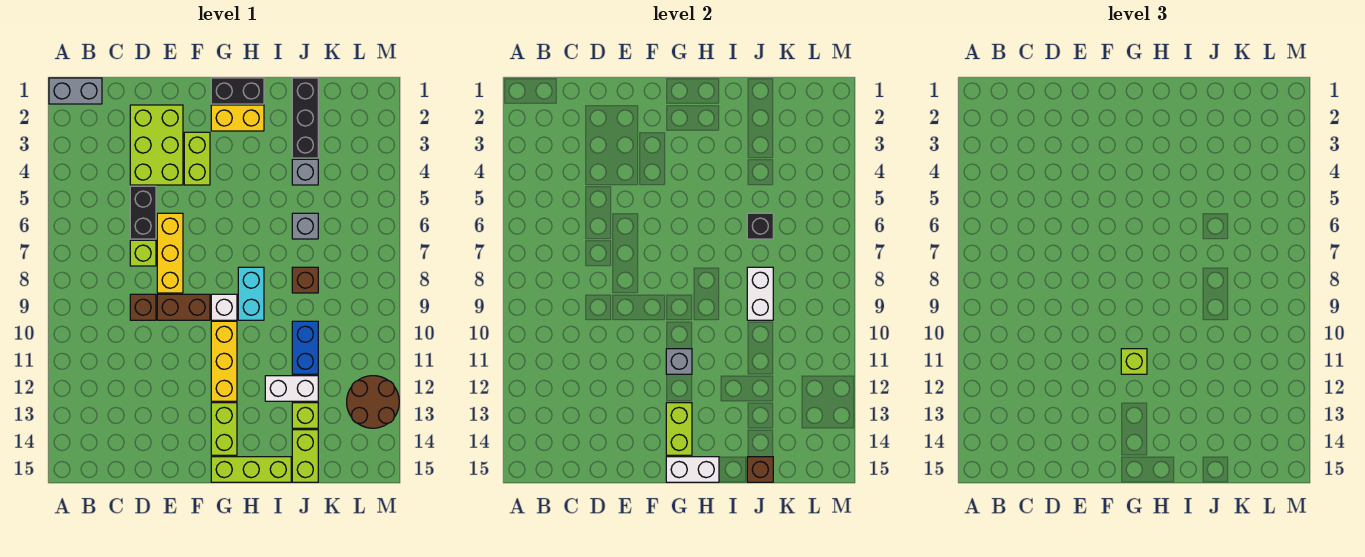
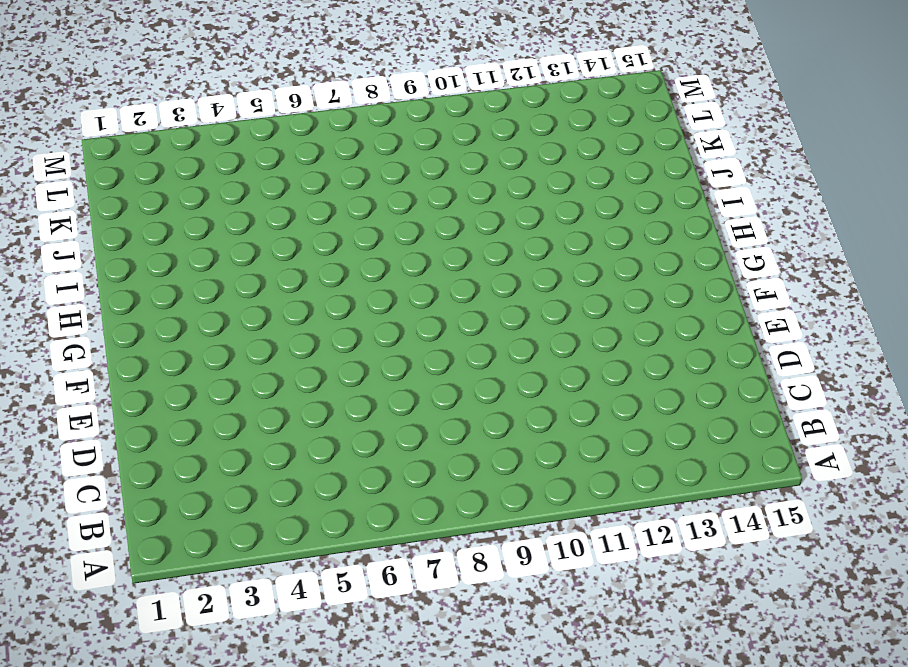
none -> grey 1x2 brick [49,78,102,104]
none -> lime 2x3 brick [130,105,183,185]
none -> black 1x2 brick [130,186,156,239]
none -> lime 1x1 brick [130,240,156,266]

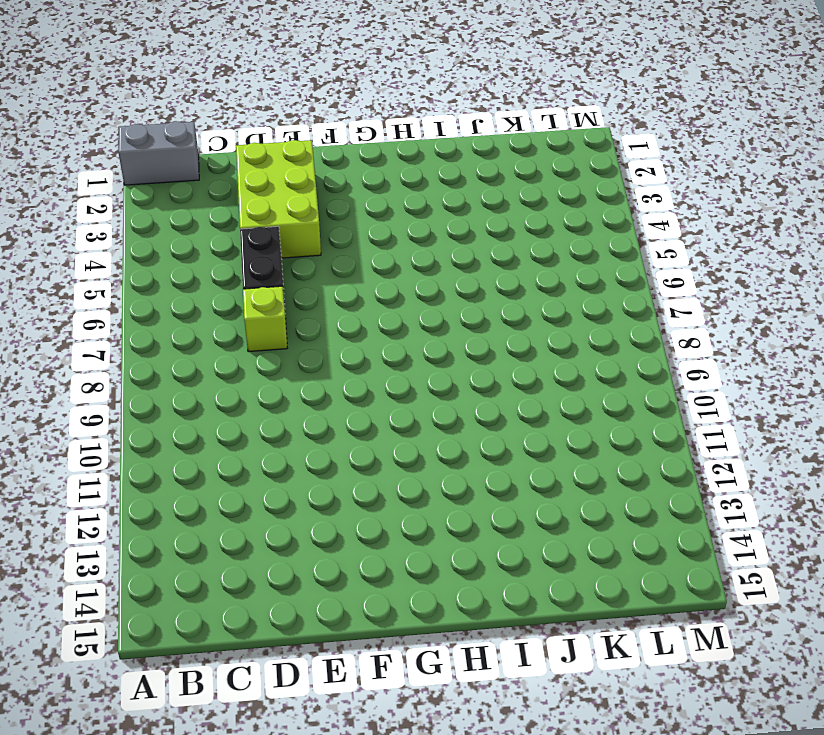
none -> brown 1x1 brick [130,294,156,320]
none -> yellow 1x3 brick [157,213,183,293]
none -> brown 1x2 brick [157,294,210,320]
none -> lime 1x2 brick [184,132,210,185]

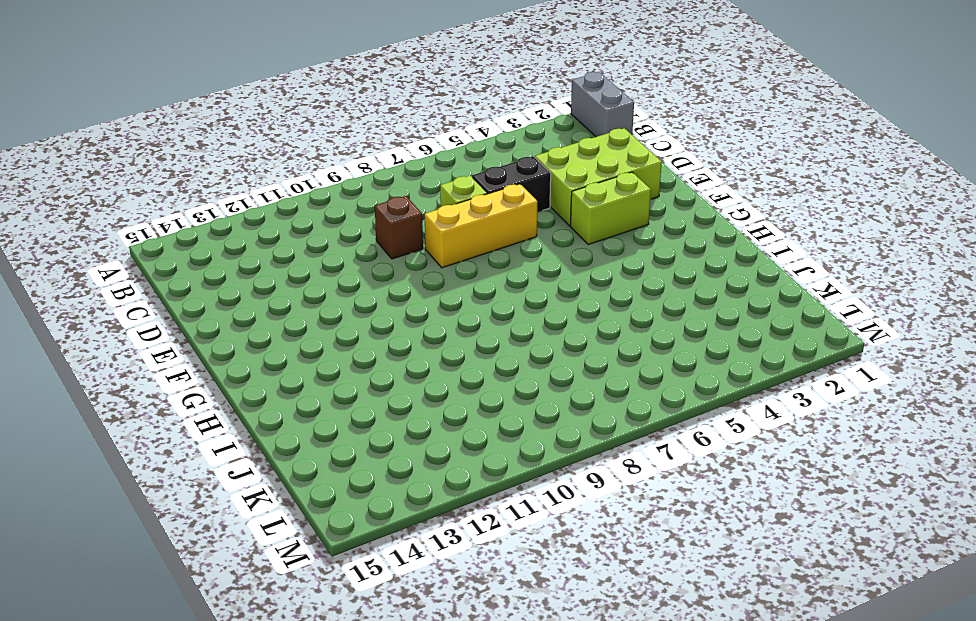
none -> brown 1x2 brick [157,294,210,320]
none -> black 1x2 brick [211,78,264,104]
none -> yellow 1x2 brick [211,105,264,131]
none -> white 1x1 brick [211,294,237,320]

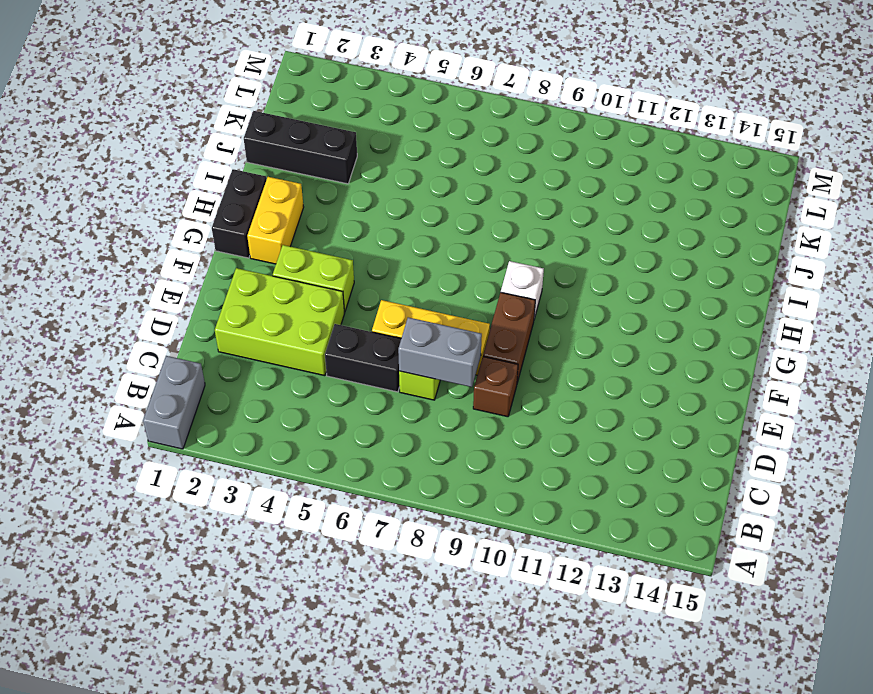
grey 1x2 brick [398,317,482,387] -> none
none -> yellow 1x3 brick [211,321,237,401]
none -> lime 1x2 brick [211,403,237,455]
none -> lime 1x3 brick [211,457,291,482]
none -> cyan 1x2 brick [238,267,264,320]

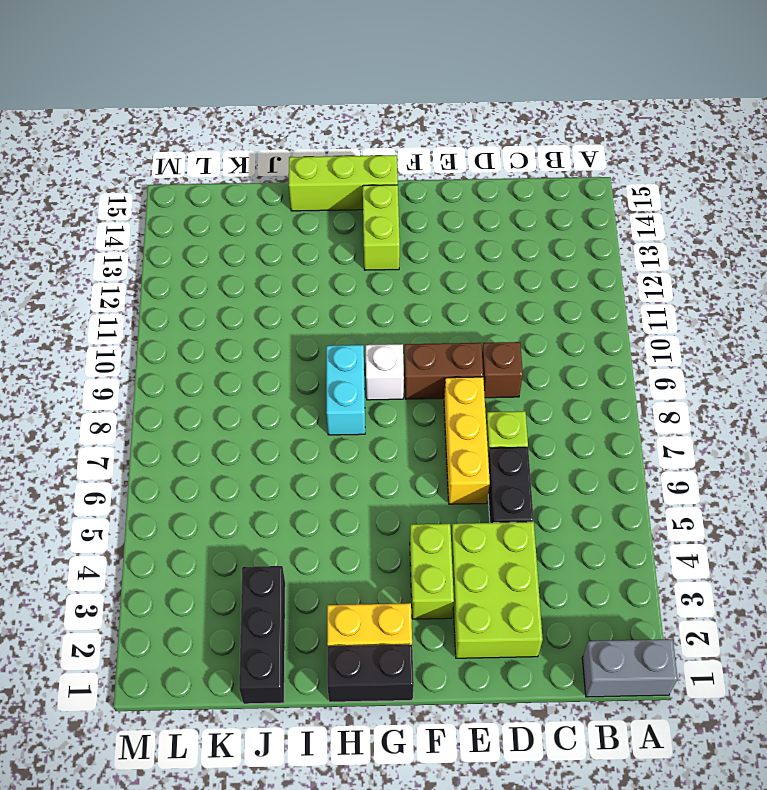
none -> yellow 1x3 brick [211,321,237,401]
none -> white 1x2 brick [265,376,318,401]
none -> grey 1x1 brick [292,159,318,185]
none -> grey 1x1 brick [292,213,318,239]

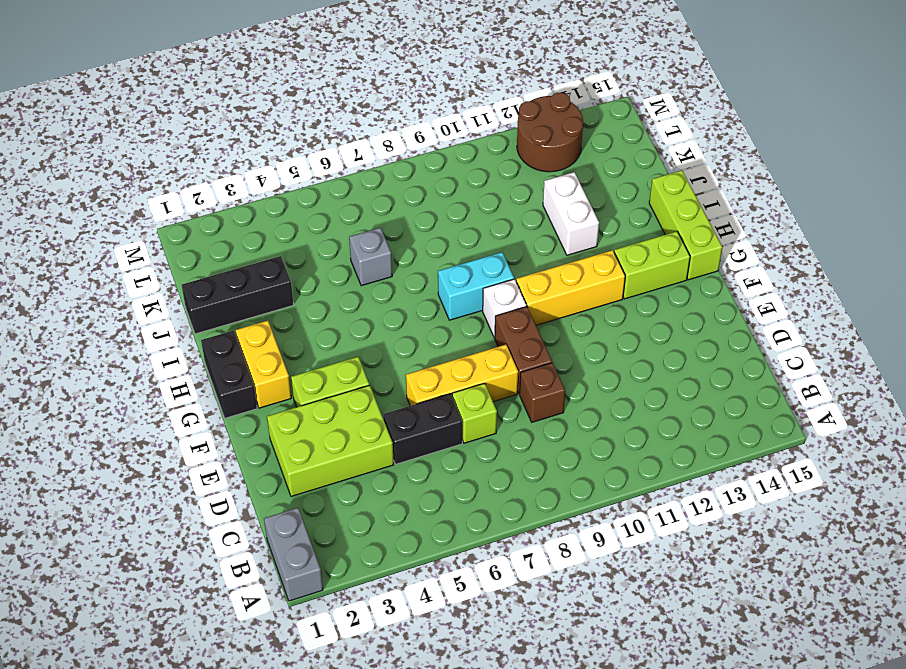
none -> grey 1x1 brick [292,159,318,185]
none -> brown 1x1 brick [292,267,318,293]
none -> blue 1x2 brick [292,321,318,374]
none -> lime 1x1 brick [292,403,318,428]

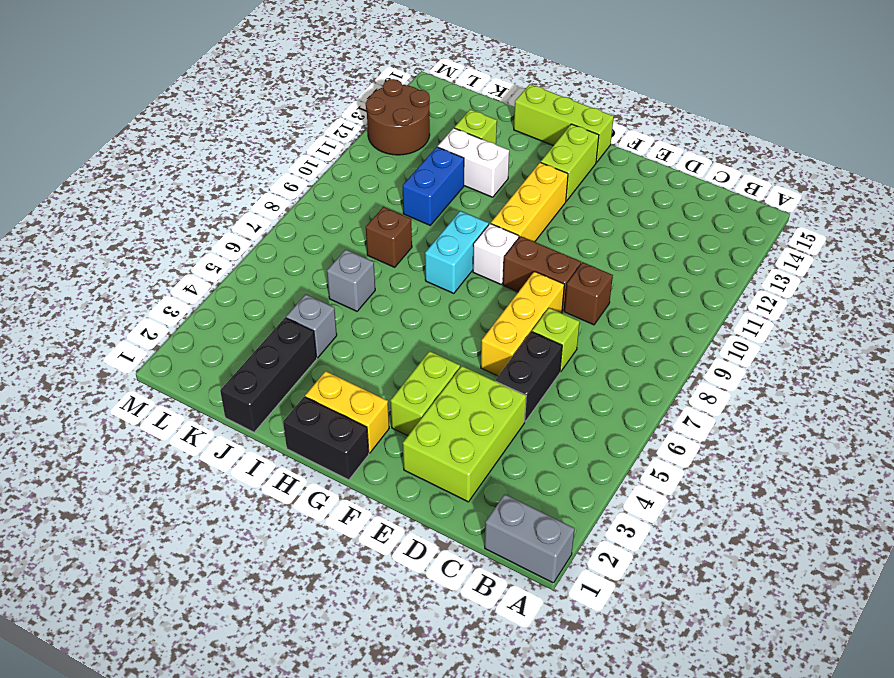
none -> lime 1x2 brick [292,430,318,482]
none -> grey 1x1 brick [666,349,692,374]
none -> lime 1x2 brick [666,403,692,455]
none -> white 1x2 brick [666,457,719,482]

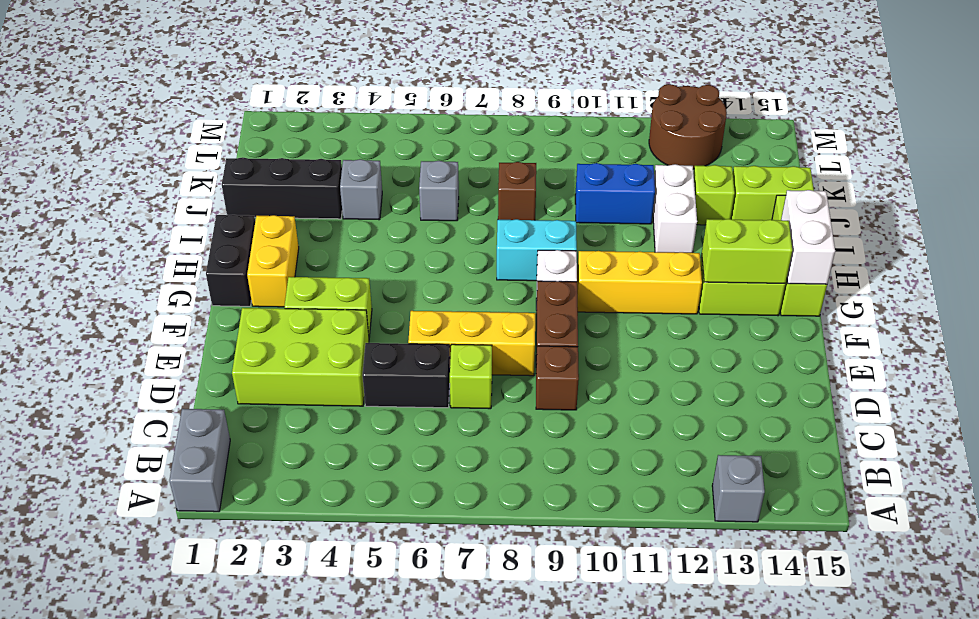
grey 1x1 brick [712,455,765,522] -> grey 1x1 brick moved to [666,349,692,374]
none -> black 1x1 brick [747,213,773,239]
none -> white 1x2 brick [747,267,773,320]
none -> brown 1x1 brick [747,457,773,482]
none -> lime 1x1 brick [1121,349,1147,374]

